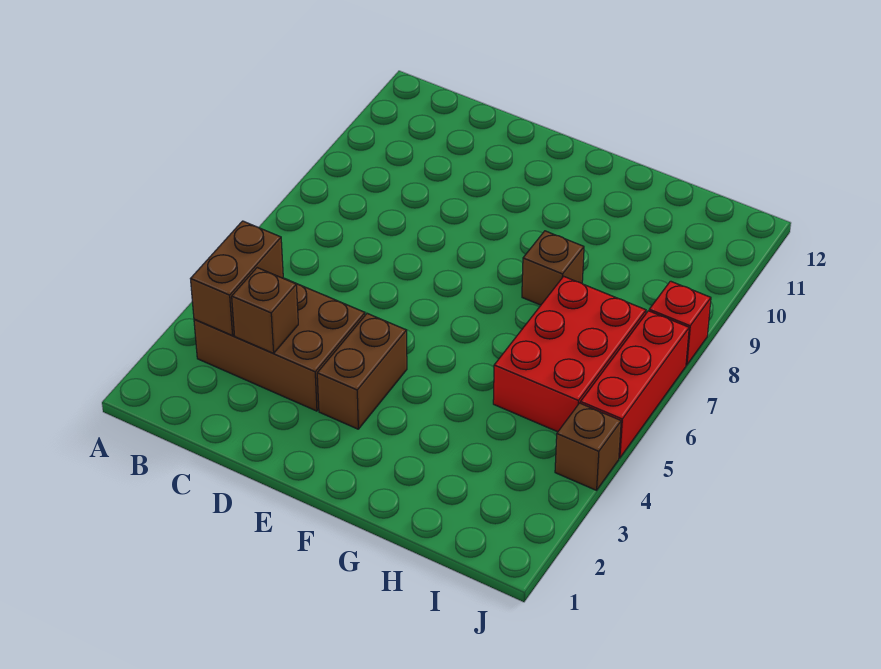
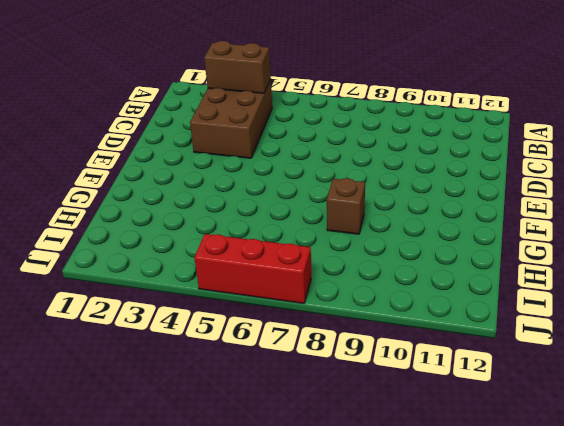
none -> brown 1x2 brick [317,313,407,429]
none -> red 2x3 brick [493,276,646,432]

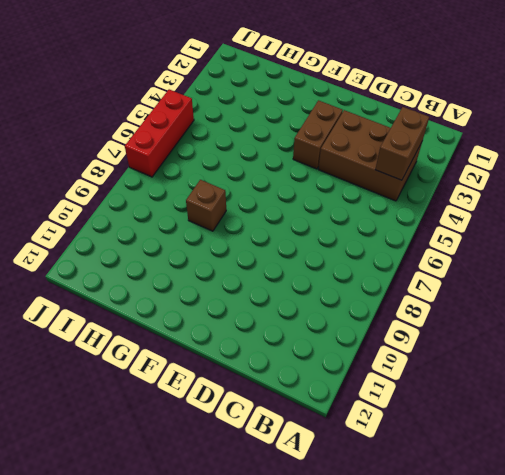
none -> red 2x3 brick [493,276,646,432]
none -> brown 1x1 brick [555,403,621,490]

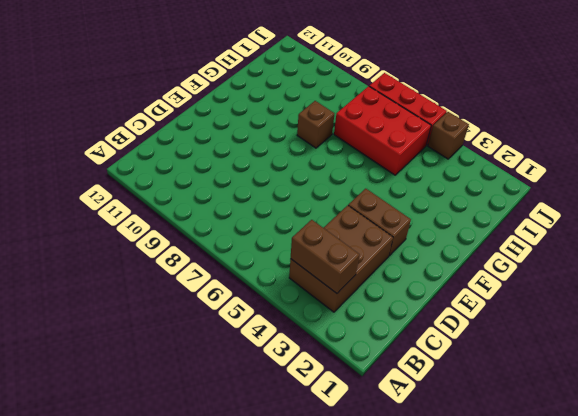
none -> red 1x1 brick [649,281,711,365]
none -> brown 1x1 brick [232,268,298,353]

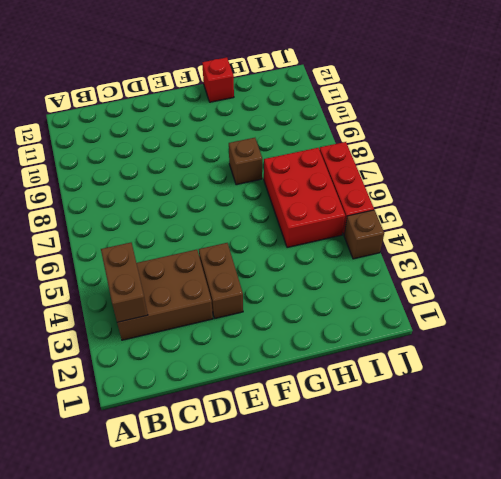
red 1x1 brick [202,57,234,102] -> red 1x1 brick moved to [649,281,711,365]
none -> brown 1x1 brick [232,268,298,353]

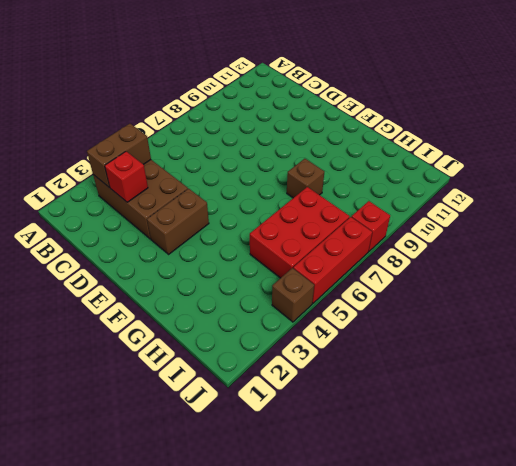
red 1x1 brick [105,151,148,202] -> brown 1x1 brick [232,268,298,353]

